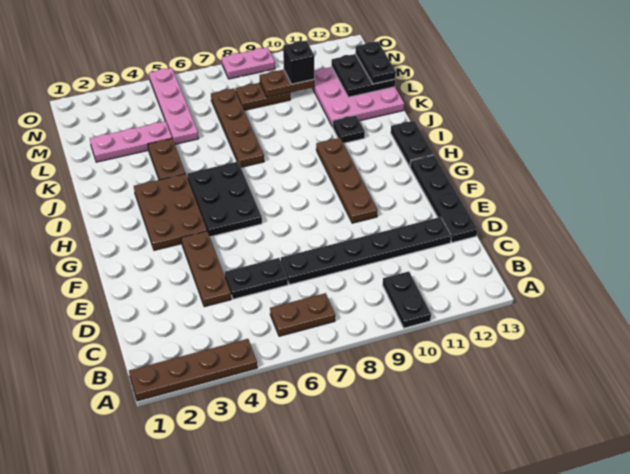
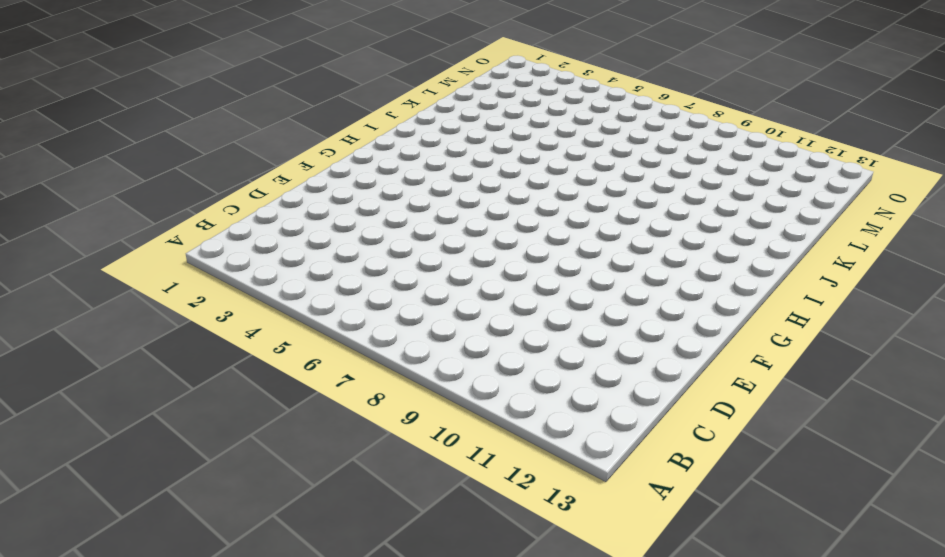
none -> brown 1x4 plate [129,339,257,401]
none -> black 1x2 plate [383,271,431,328]
none -> brown 1x2 plate [270,293,335,336]

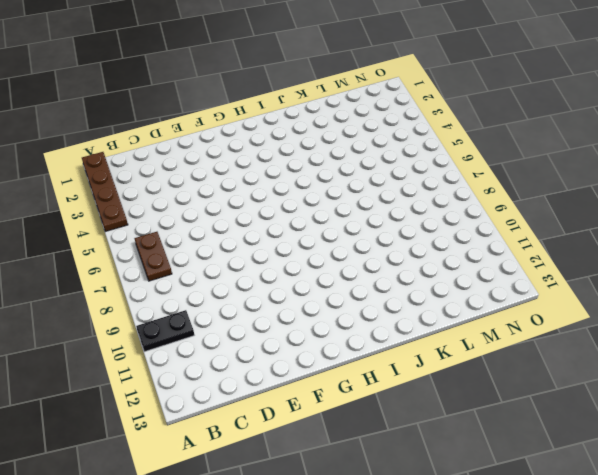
none -> brown 1x3 plate [181,231,231,307]
none -> black 1x2 plate [225,258,288,299]
none -> black 1x6 plate [281,217,451,285]

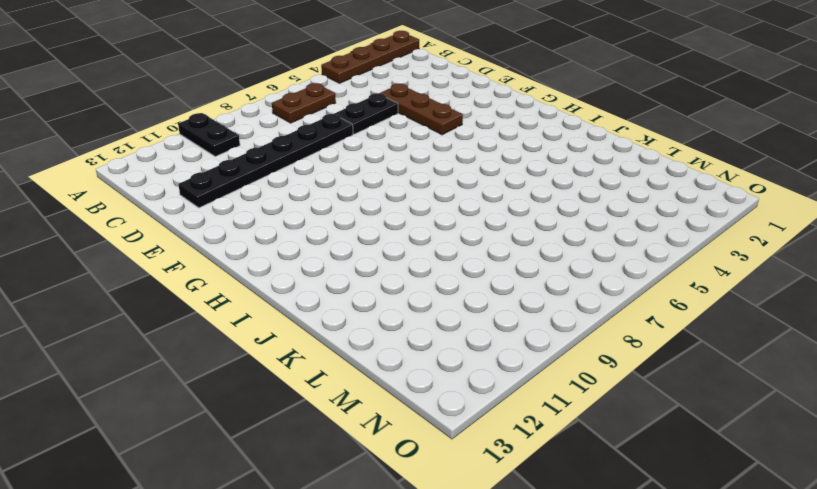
none -> black 1x4 plate [410,155,478,243]
none -> brown 1x4 plate [316,138,377,223]
none -> brown 2x3 plate [134,174,207,250]

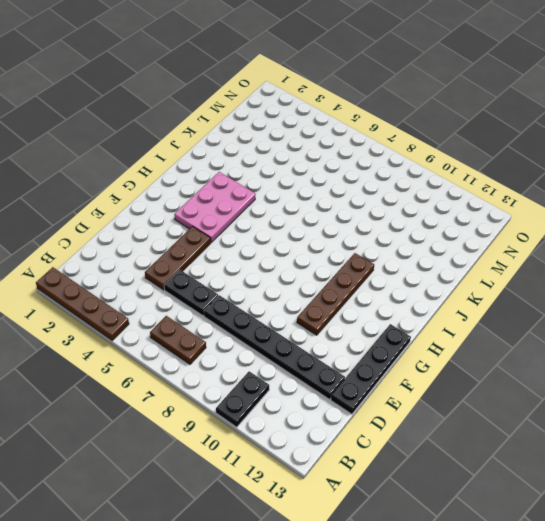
pink 2x3 plate [174,172,255,242] -> brown 2x3 plate [134,174,207,250]
none -> black 2x3 plate [187,162,262,237]
none -> black 1x2 plate [391,121,434,167]
none -> brown 1x2 plate [148,138,186,180]

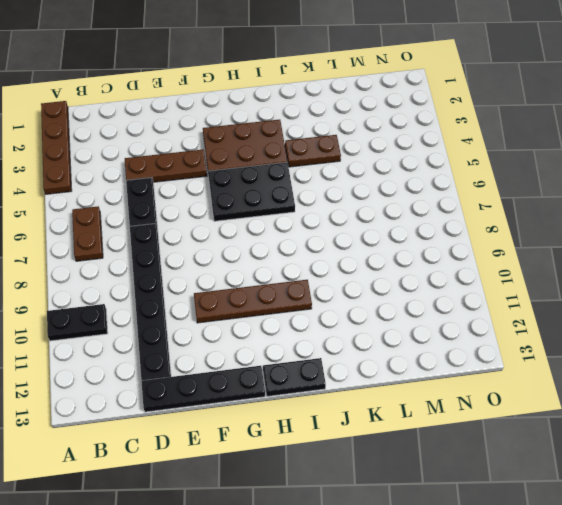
none -> brown 1x4 plate [211,88,264,167]
none -> black 1x1 plate [333,115,365,143]
none -> pink 3x3 plate [312,67,404,127]

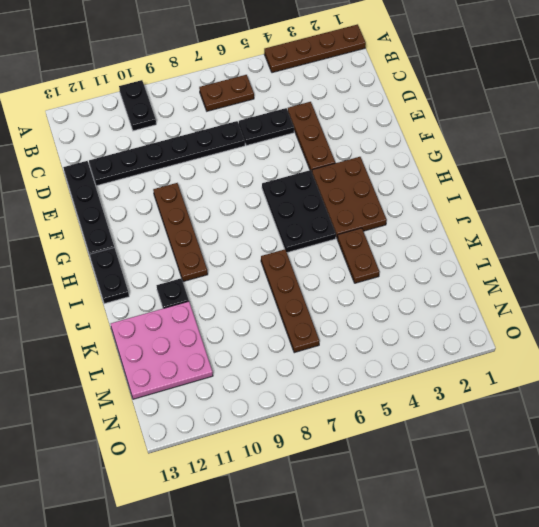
none -> pink 1x3 plate [90,121,172,162]
none -> pink 1x4 plate [149,68,198,144]
none -> brown 1x2 plate [235,83,290,110]

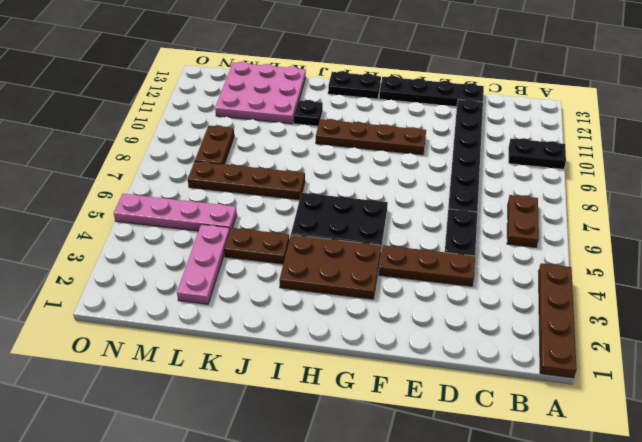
none -> pink 1x2 plate [222,47,275,79]
none -> black 2x2 plate [332,54,395,97]
none -> brown 1x2 plate [260,70,314,98]

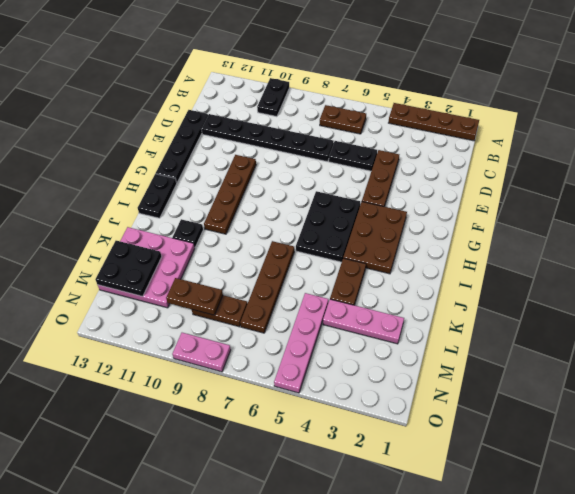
none -> black 1x2 plate [355,41,396,84]
none -> black 1x1 brick [283,41,314,84]

